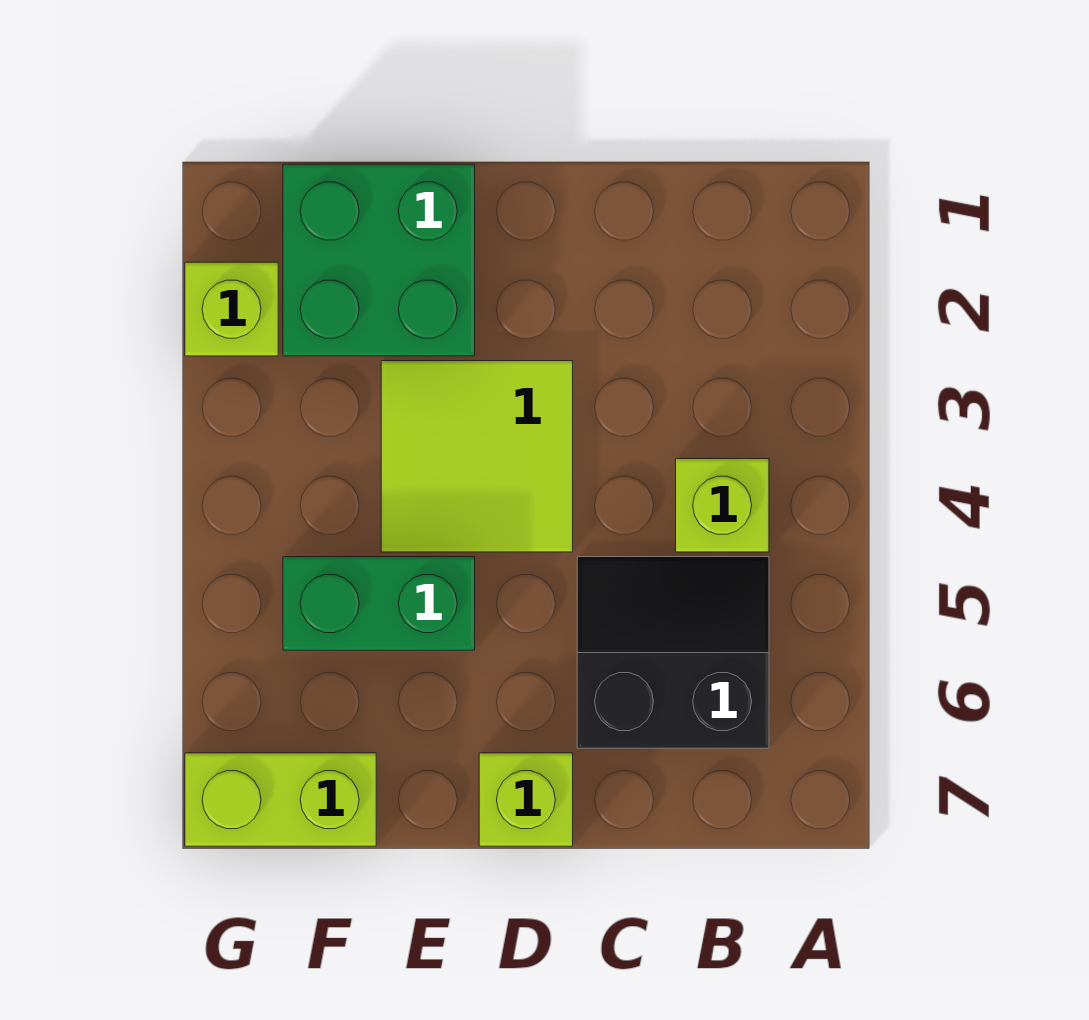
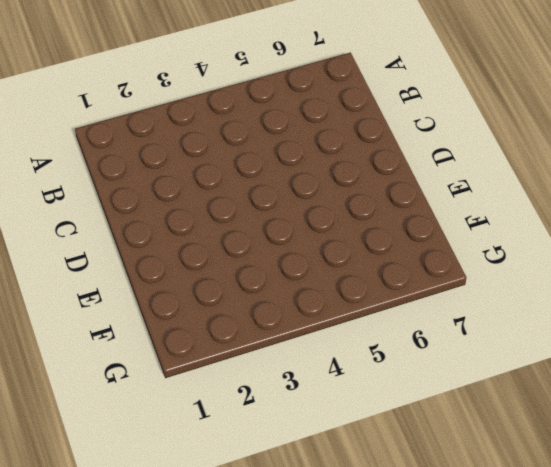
none -> lime 1x1 brick [676,459,769,552]
none -> black 2x2 slope [577,557,769,748]

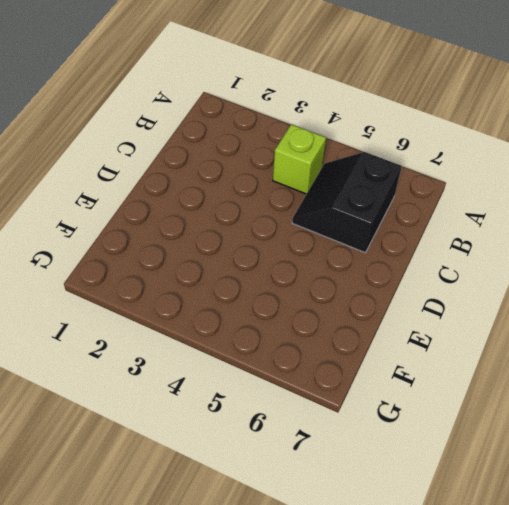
none -> lime 2x2 tile [381,361,573,552]
none -> lime 1x1 brick [479,753,573,846]

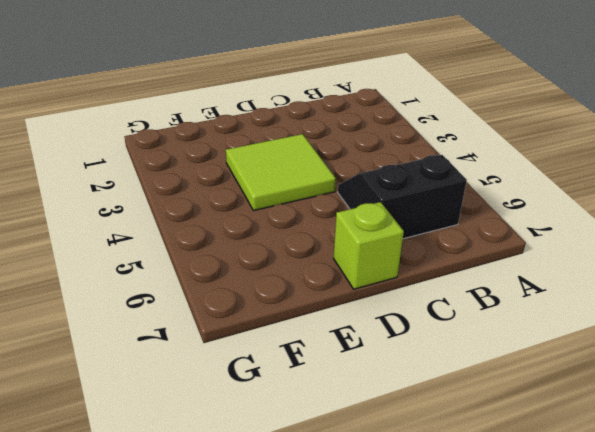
none -> lime 1x1 brick [676,459,769,552]
none -> green 2x2 brick [283,164,475,356]

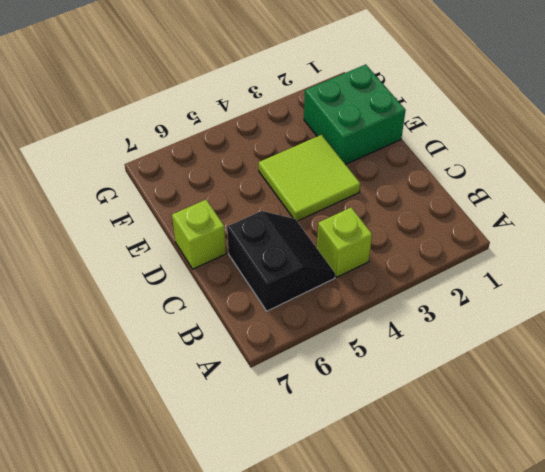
none -> green 1x2 brick [283,557,475,650]
none -> lime 1x2 brick [185,753,376,846]

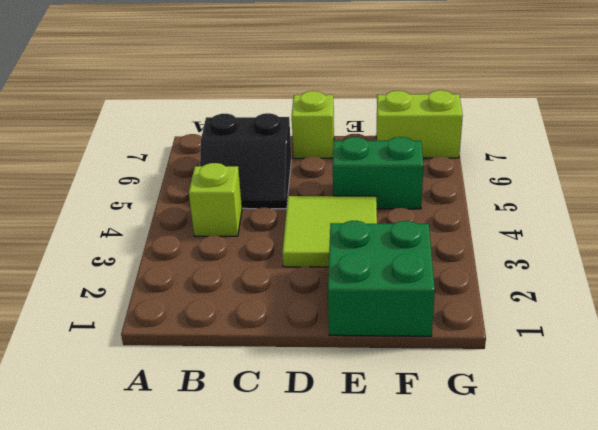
none -> lime 1x1 brick [185,262,278,356]

